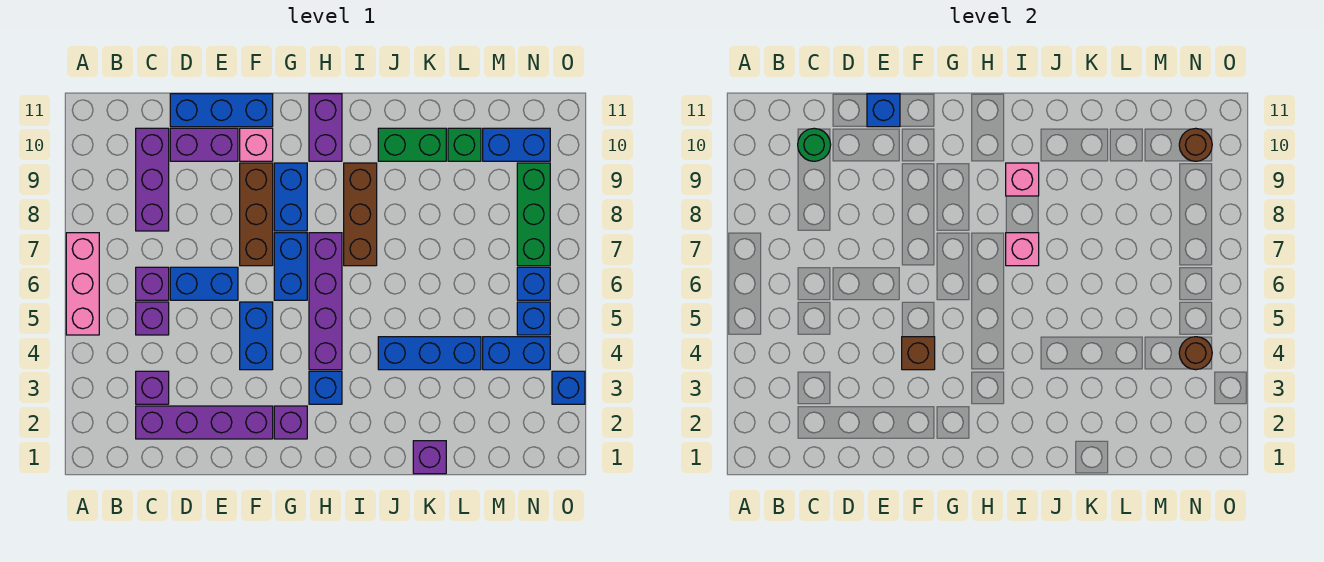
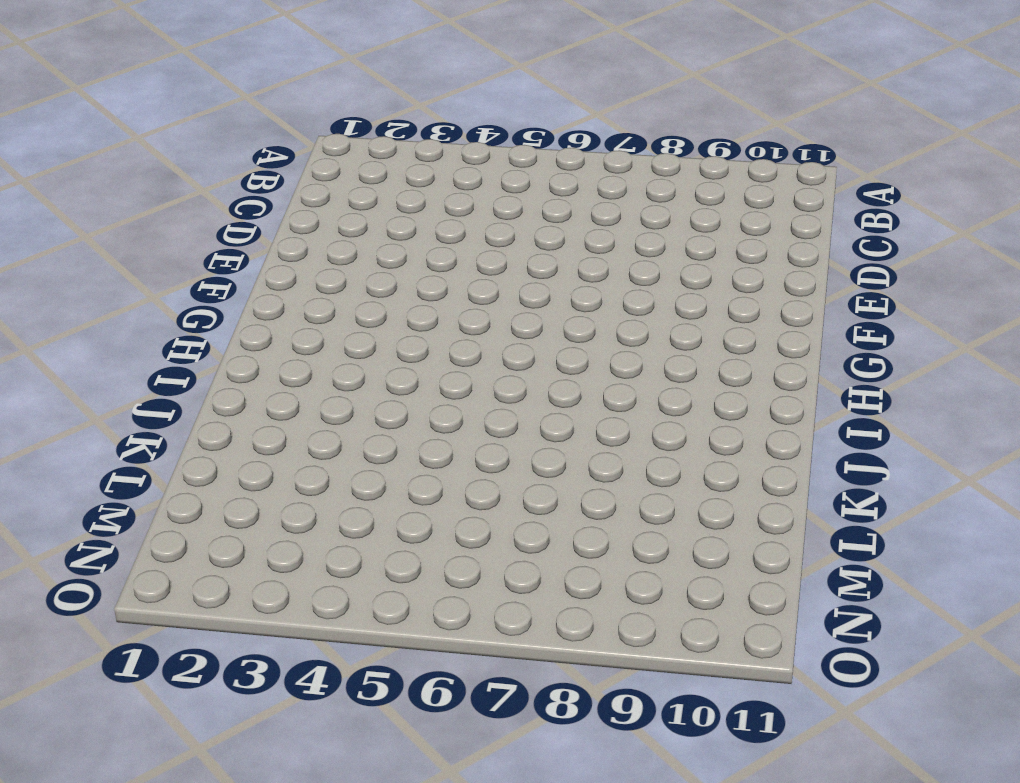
none -> pink 1x3 brick [66,233,99,335]
none -> purple 1x4 brick [136,406,273,439]
none -> purple 1x1 brick [136,371,169,404]
none -> purple 1x1 brick [136,302,169,335]

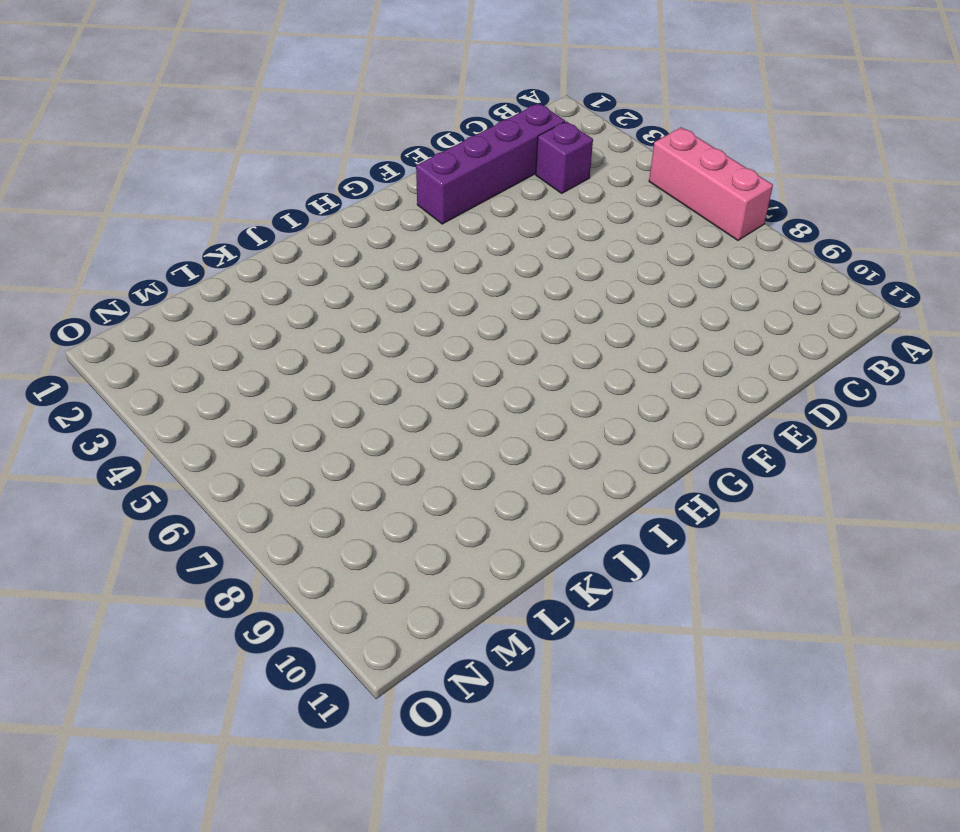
none -> purple 1x1 brick [136,302,169,335]
none -> purple 1x1 brick [136,267,169,300]
none -> purple 1x3 brick [136,128,169,231]
none -> blue 1x2 brick [170,267,238,300]

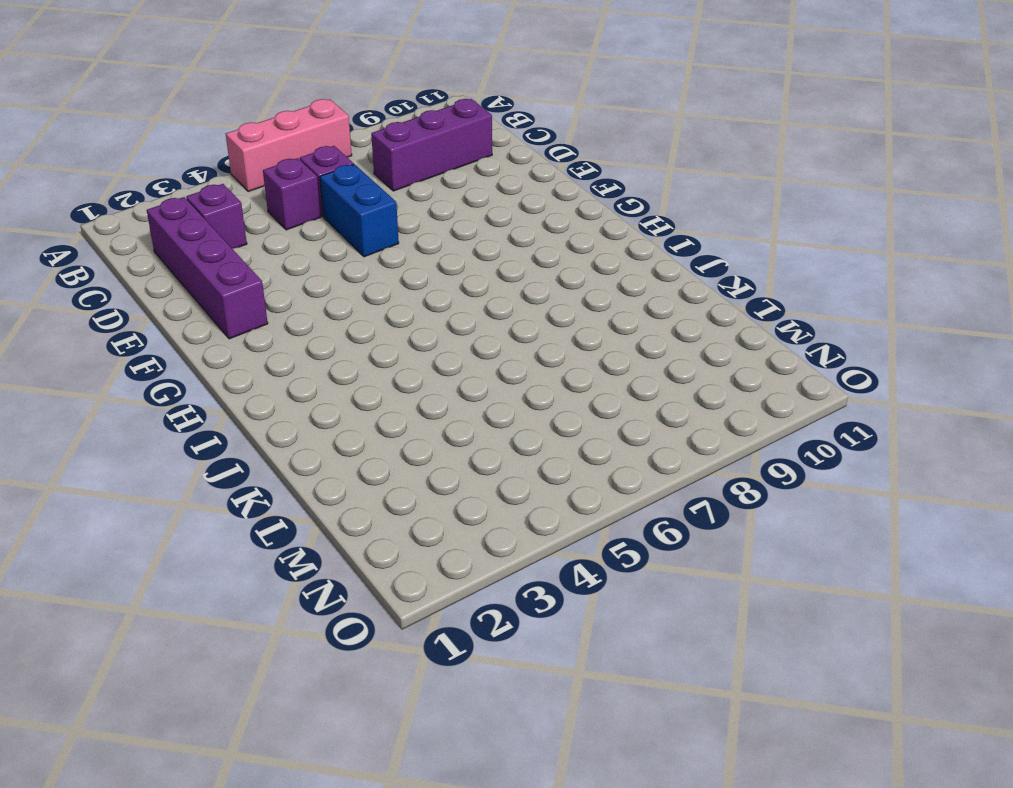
none -> purple 1x2 brick [170,128,238,161]
none -> blue 1x3 brick [170,94,273,127]
none -> blue 1x2 brick [240,302,273,370]
none -> brown 1x3 brick [240,163,273,266]

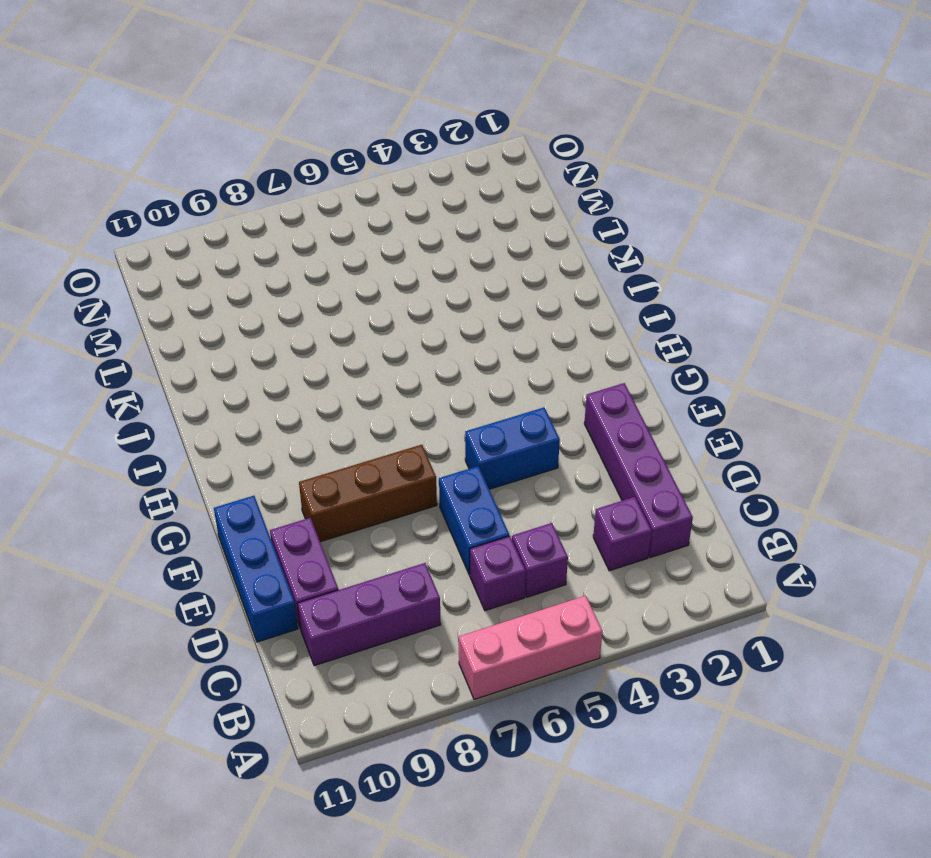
none -> pink 1x1 brick [240,128,273,161]
none -> purple 1x1 brick [274,406,307,439]
none -> blue 1x2 brick [274,233,307,300]
none -> blue 1x2 brick [274,163,307,231]

